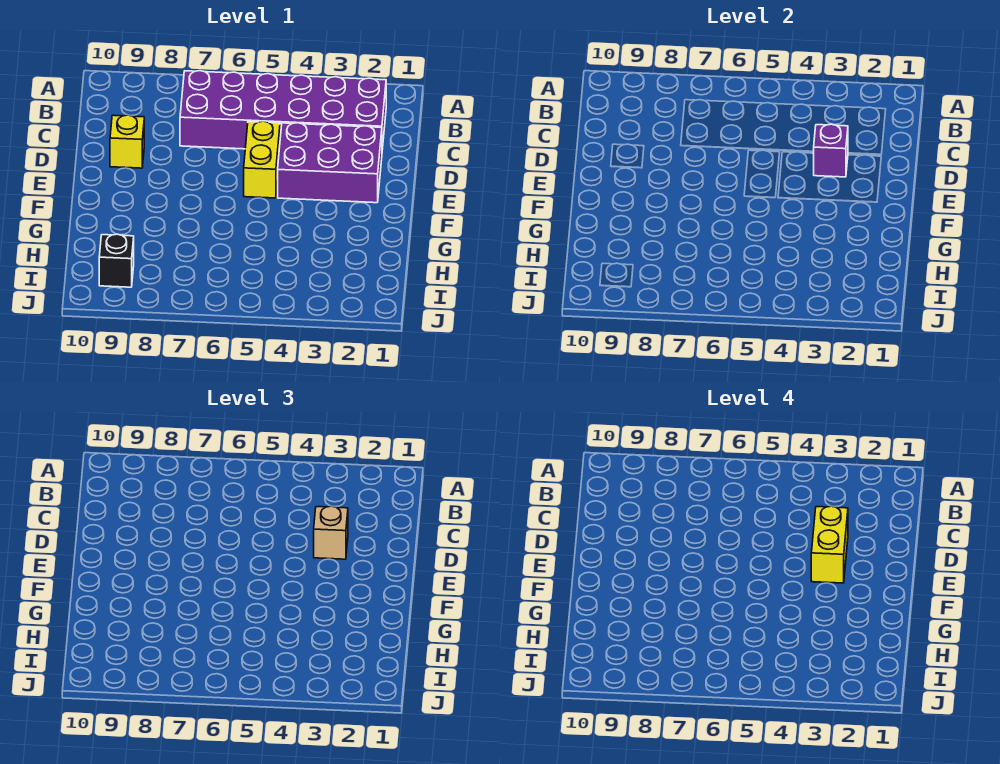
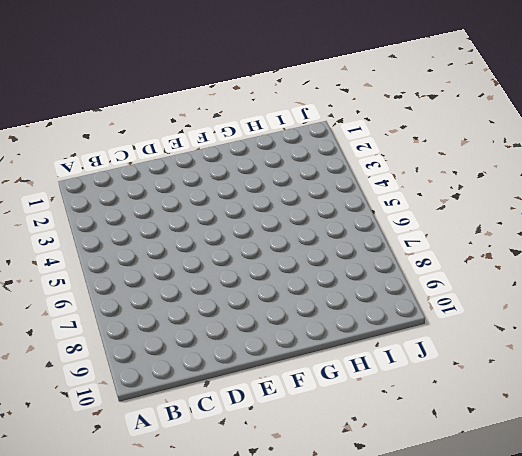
none -> purple 2x6 brick [180,71,386,150]
none -> purple 2x3 brick [278,123,382,203]

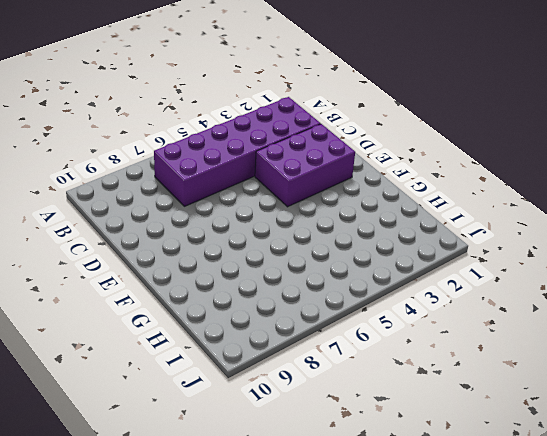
none -> yellow 1x2 brick [244,121,280,198]
none -> yellow 1x1 brick [110,115,144,168]

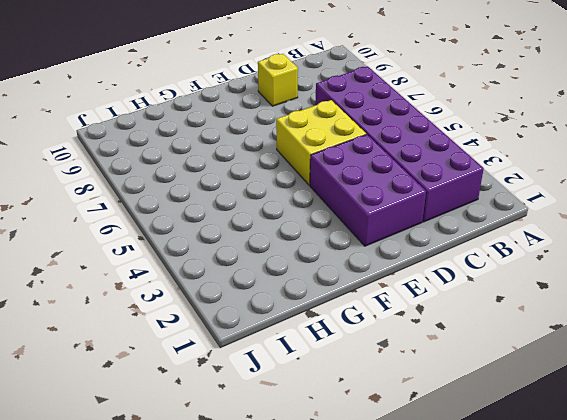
yellow 2x2 brick [276,100,366,185] -> yellow 1x2 brick [244,121,280,198]
none -> black 1x1 brick [99,234,134,287]
none -> purple 1x1 brick [813,124,848,177]

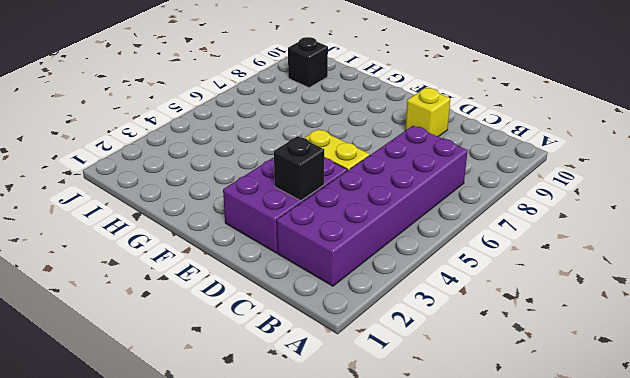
black 1x1 brick [274,136,324,201] -> purple 1x1 brick [813,124,848,177]
none -> tan 1x1 brick [314,506,348,559]
none -> yellow 1x2 brick [811,506,848,583]

